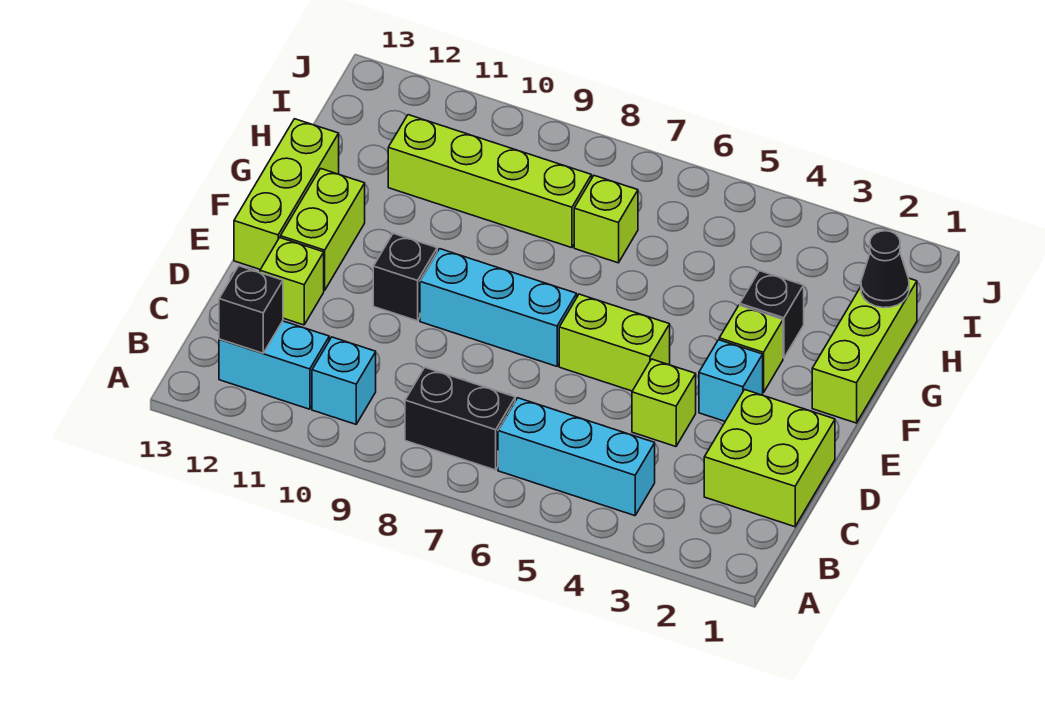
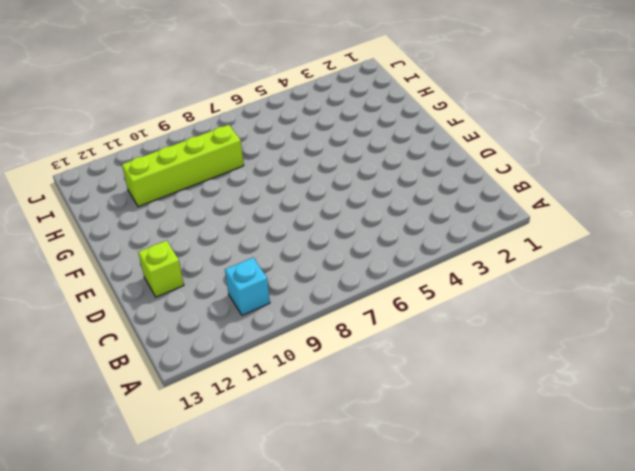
none -> cyan 1x3 brick [498,398,655,516]
none -> black 1x2 brick [405,368,515,470]
none -> cyan 1x2 brick [219,321,329,409]

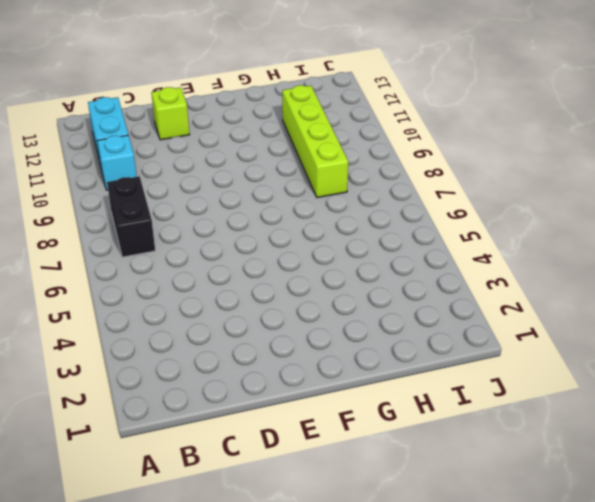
none -> cyan 1x3 brick [498,398,655,516]
none -> lime 2x2 brick [704,390,835,527]
none -> lime 1x1 brick [632,359,696,447]

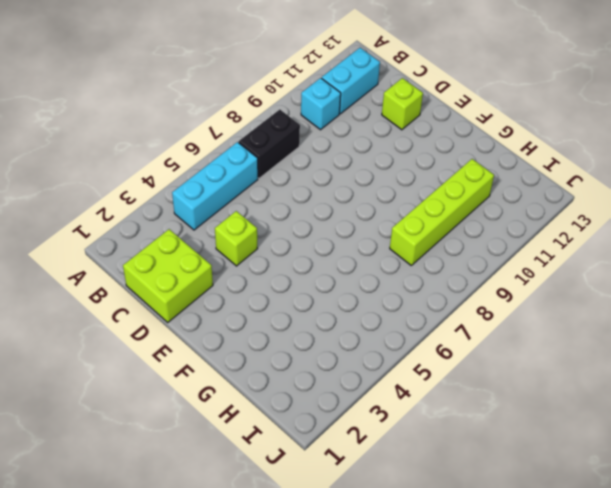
none -> cyan 1x1 brick [699,340,763,421]
none -> lime 1x2 brick [559,294,670,391]
none -> cyan 1x3 brick [420,249,577,366]

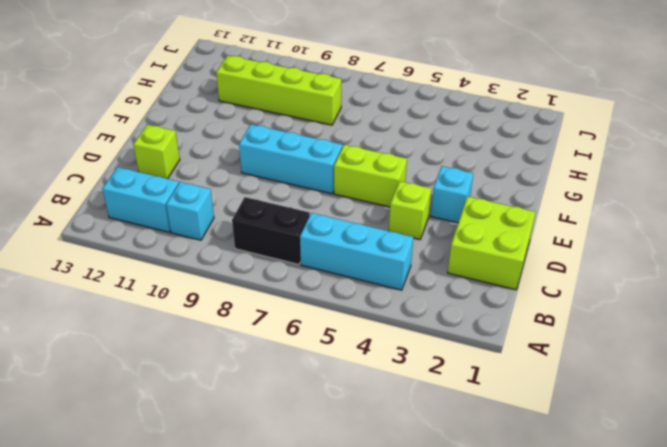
none -> black 1x1 brick [373,233,437,321]
none -> lime 1x2 brick [280,169,365,290]
none -> lime 1x3 brick [234,119,339,270]

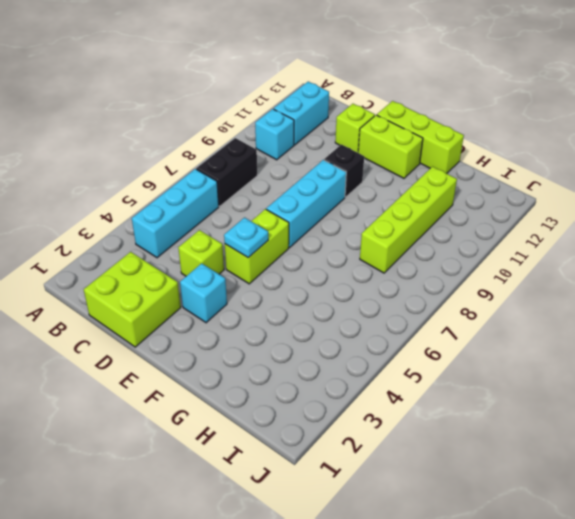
cyan 1x1 plate [224,218,268,258] -> none
none -> lime 1x3 brick [812,278,917,423]
none -> lime 1x1 brick [719,305,783,393]
none -> black 1x1 brick [740,271,804,358]

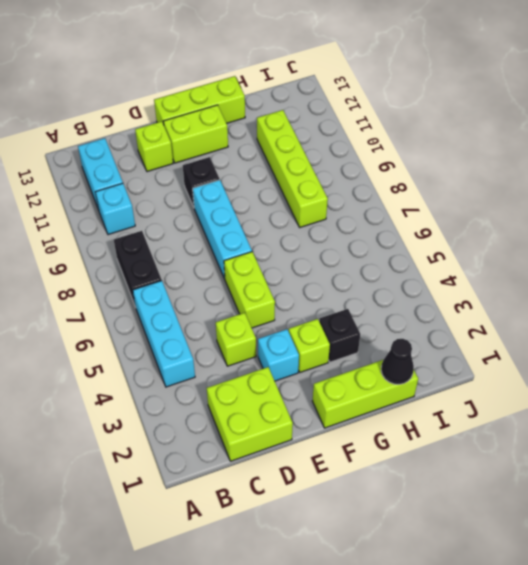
none -> lime 1x1 brick [574,176,638,263]
none -> black 1x1 brick [219,266,283,353]

